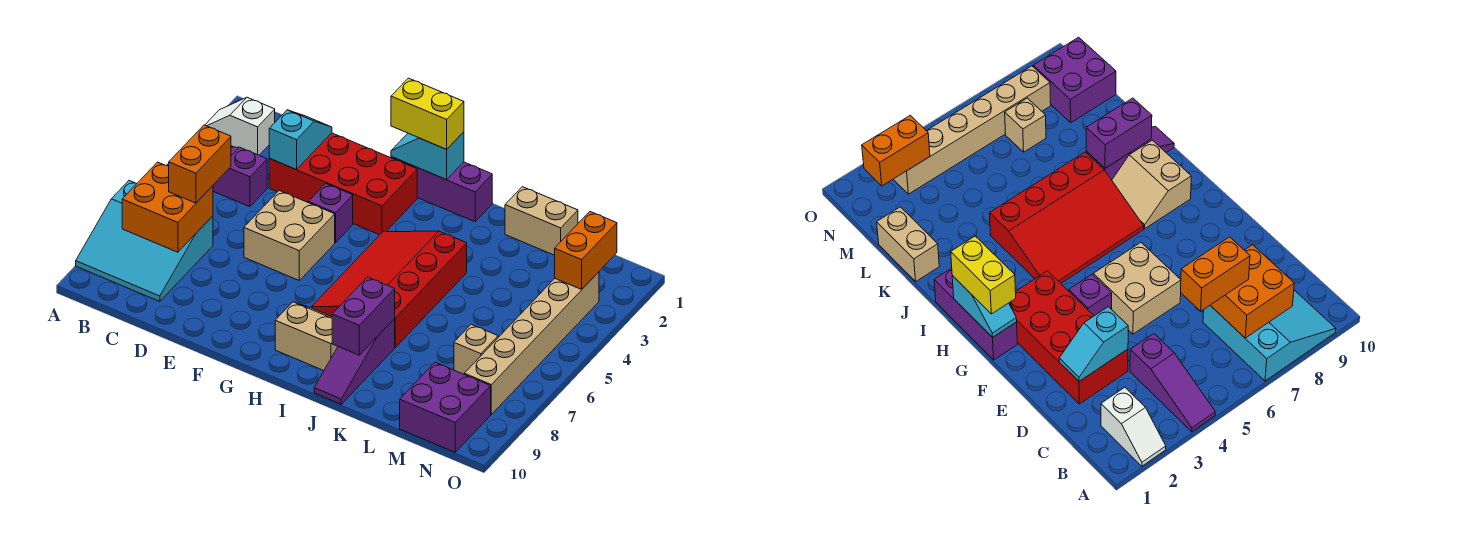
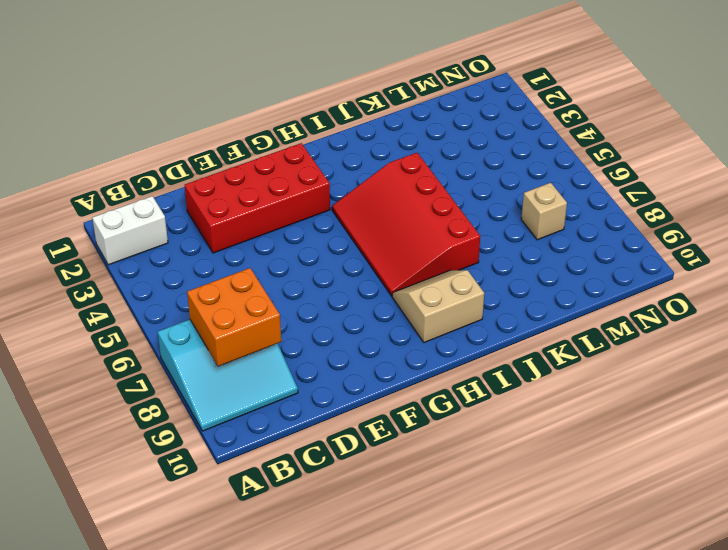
white 1x2 brick [92,196,168,265] -> white 1x2 slope [205,97,275,155]
none -> purple 1x3 slope [167,147,267,207]
none -> tan 2x2 brick [244,191,335,280]
none -> purple 1x1 brick [308,184,353,243]

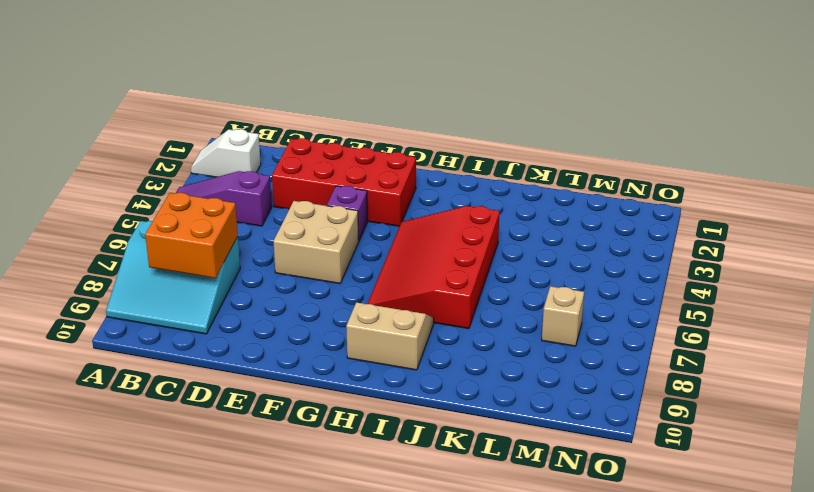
none -> purple 1x3 brick [391,157,492,222]
none -> purple 1x3 slope [314,319,395,404]
none -> tan 1x2 brick [505,187,578,255]

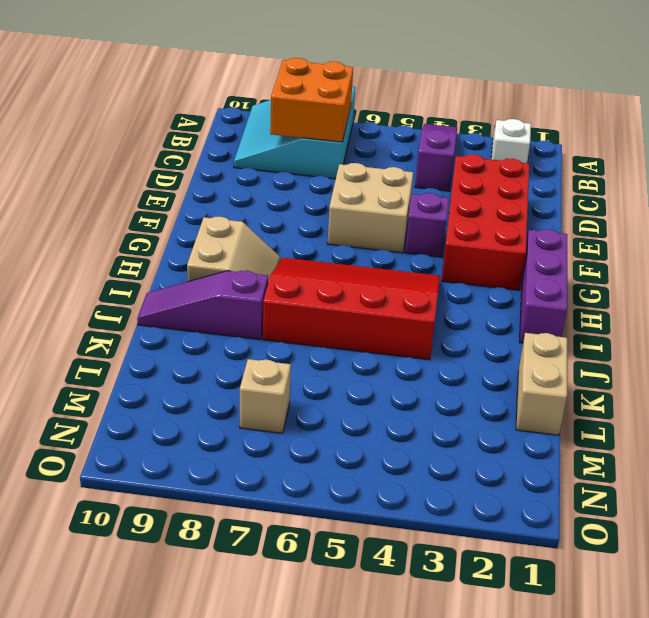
none -> purple 2x2 brick [400,362,491,452]
none -> tan 1x6 brick [464,272,599,414]
none -> cyan 1x2 slope [269,110,332,169]

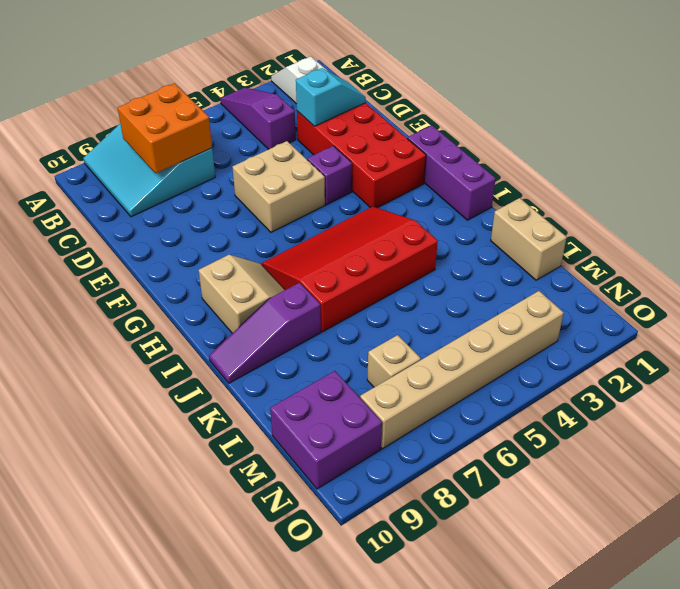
none -> cyan 1x2 slope [391,132,464,180]
none -> purple 1x2 brick [332,277,395,355]
none -> orange 1x2 brick [555,212,617,290]

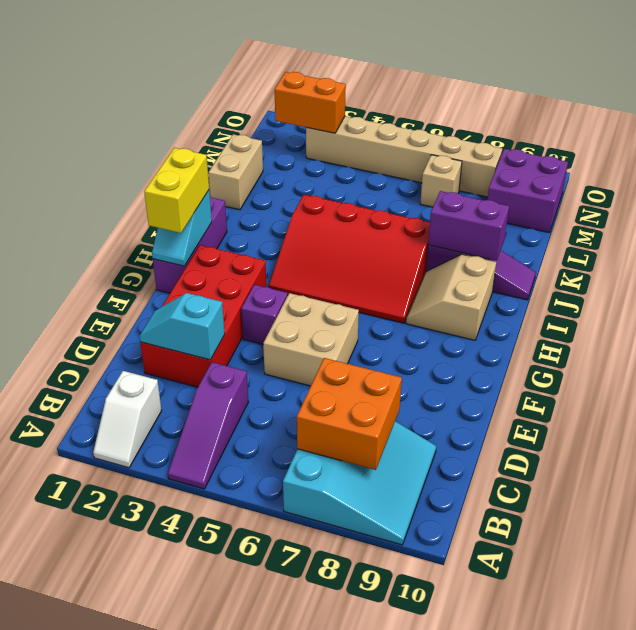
none -> orange 1x2 brick [169,125,231,203]

